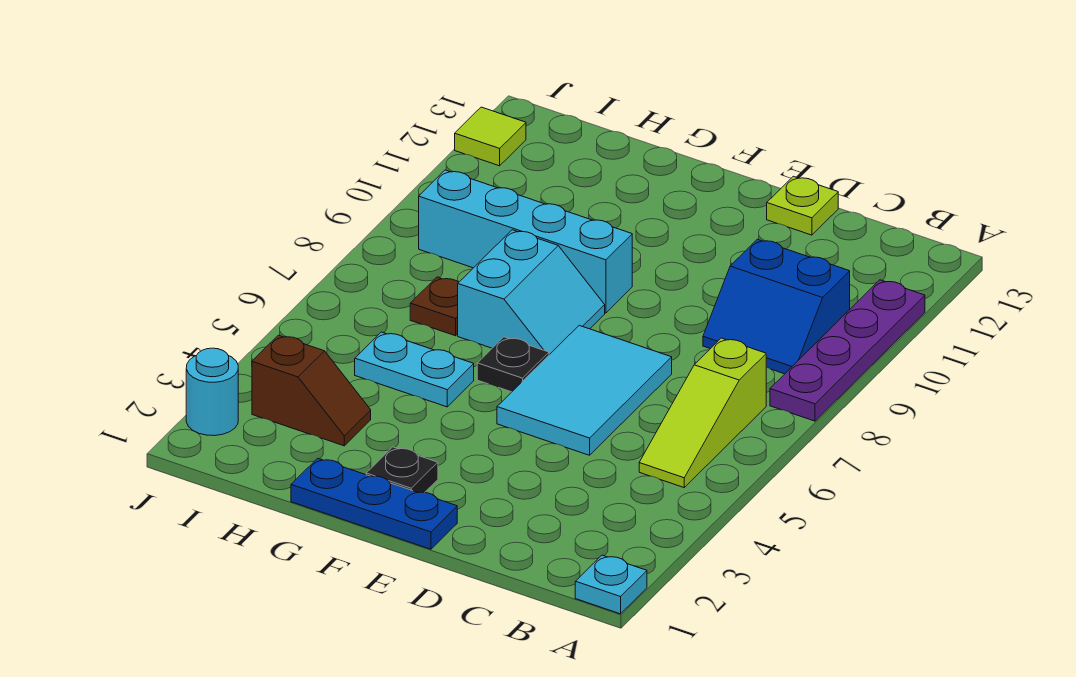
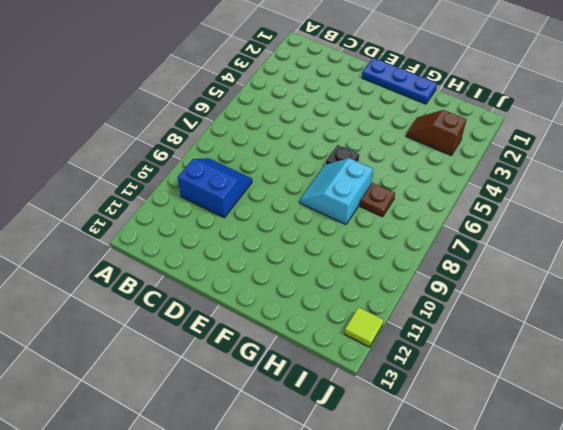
none -> cyan 1x1 plate [575,555,647,614]
none -> purple 1x4 plate [770,280,925,421]
none -> lime 1x3 slope [639,338,766,487]

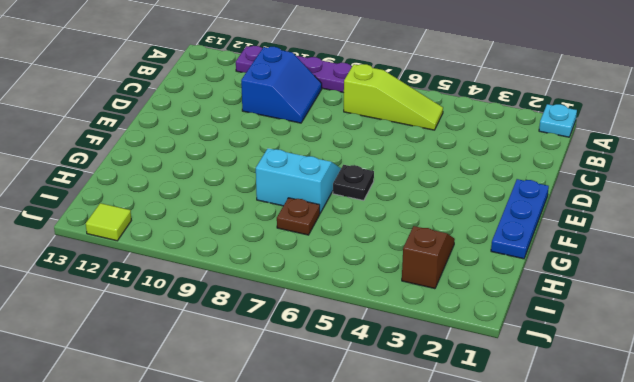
none -> cyan 2x3 tile [497,325,672,455]
none -> lime 1x1 plate [767,176,838,235]
none -> black 1x1 plate [366,447,438,493]

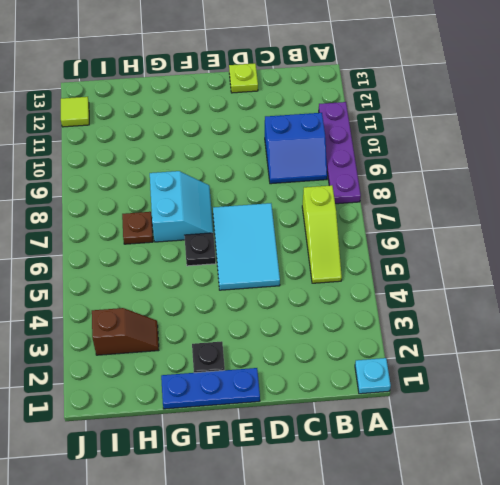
none -> cyan 1x4 brick [419,170,632,313]
none -> cyan 1x2 plate [355,332,474,407]
none -> cyan 1x1 round brick [186,348,238,436]

